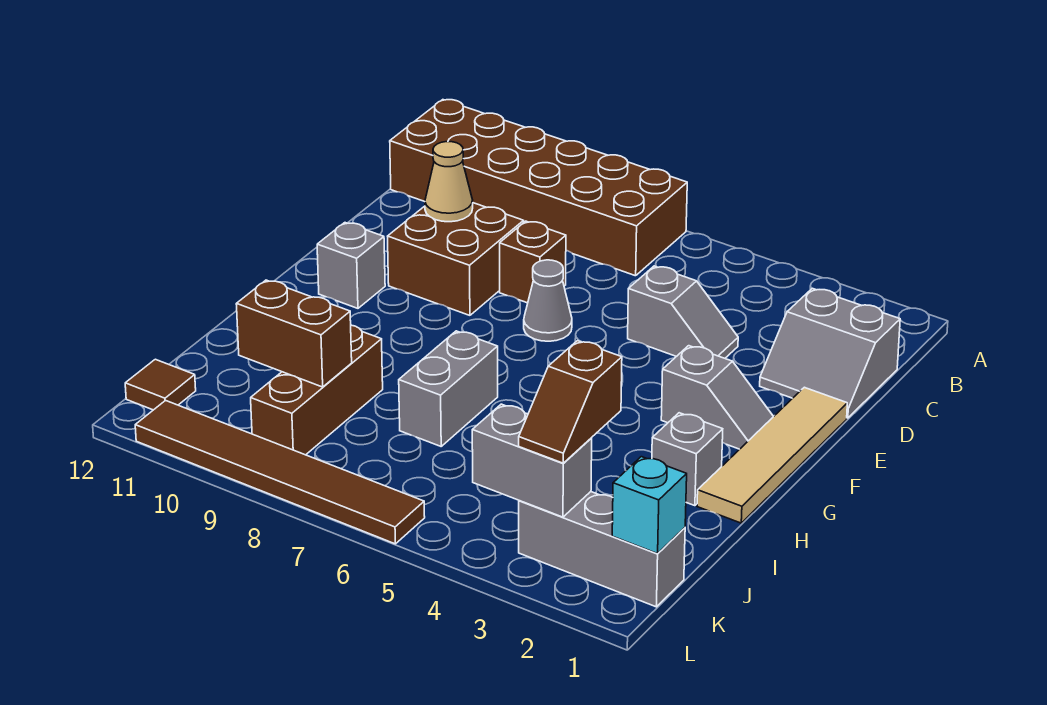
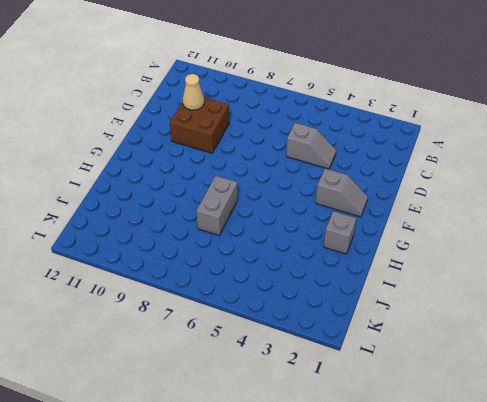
none -> brown 2x6 brick [390,100,687,276]
none -> grey 2x2 slope [760,288,900,418]
none -> brown 1x1 brick [500,221,566,303]

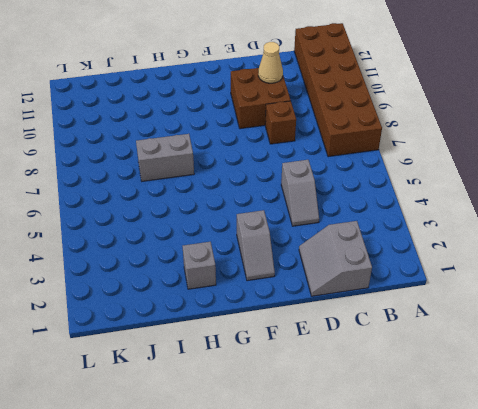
none -> tan 1x4 tile [697,387,847,523]
none -> grey 1x1 cone [524,260,572,341]
none -> grey 1x1 brick [317,223,385,308]

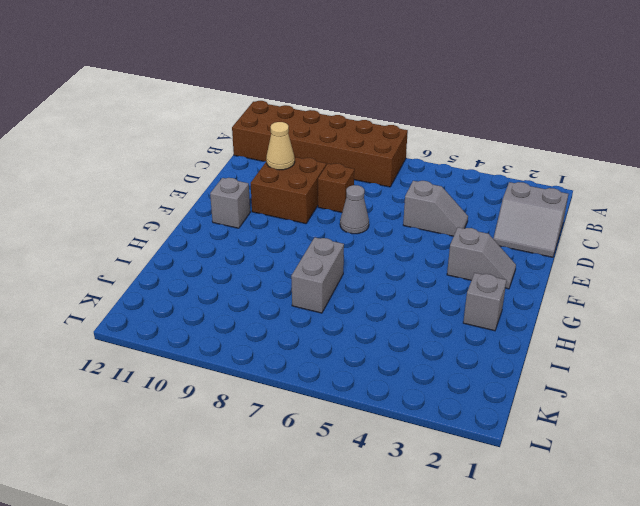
none -> tan 1x4 tile [697,387,847,523]
none -> brown 1x3 brick [251,325,383,455]
none -> grey 1x3 brick [519,492,685,607]

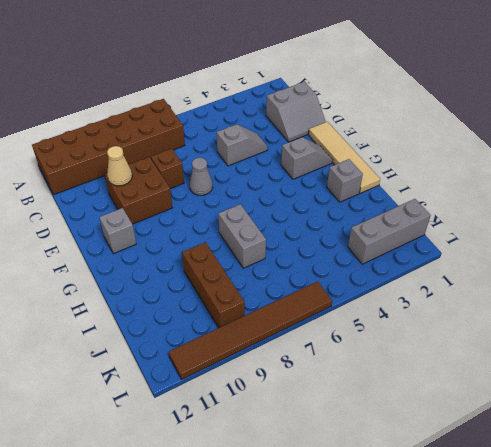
none -> brown 1x1 tile [125,359,196,410]
none -> brown 1x2 brick [236,280,352,387]
none -> cyan 1x1 brick [612,457,687,554]

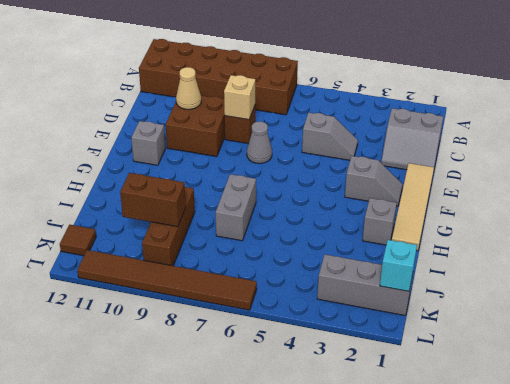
tan 1x1 brick [224,75,255,120] -> none
none -> grey 1x2 brick [472,404,592,517]
none -> brown 1x2 slope [519,341,622,463]

